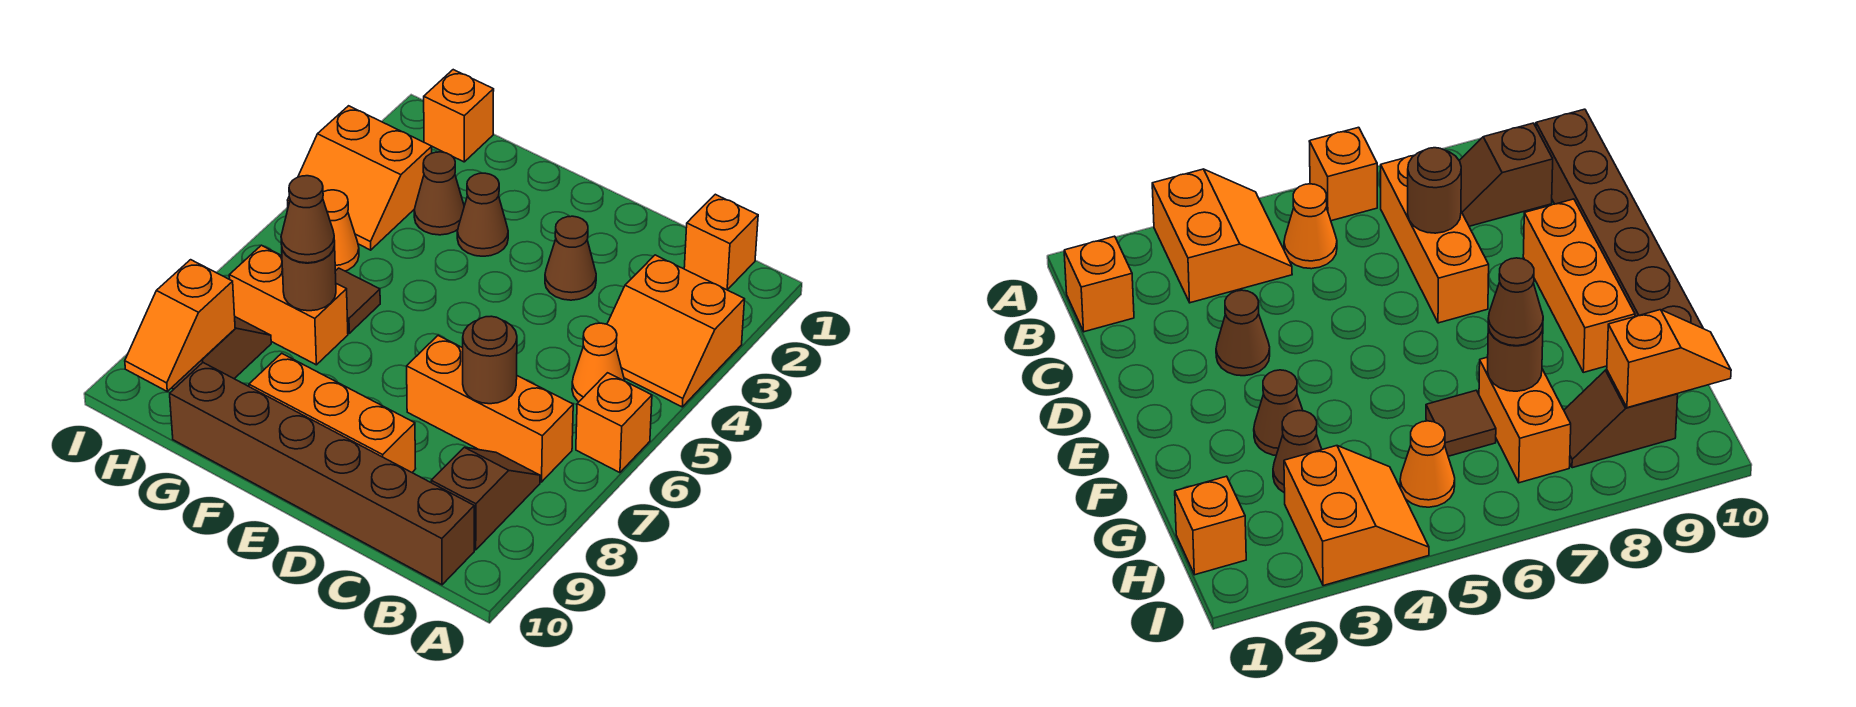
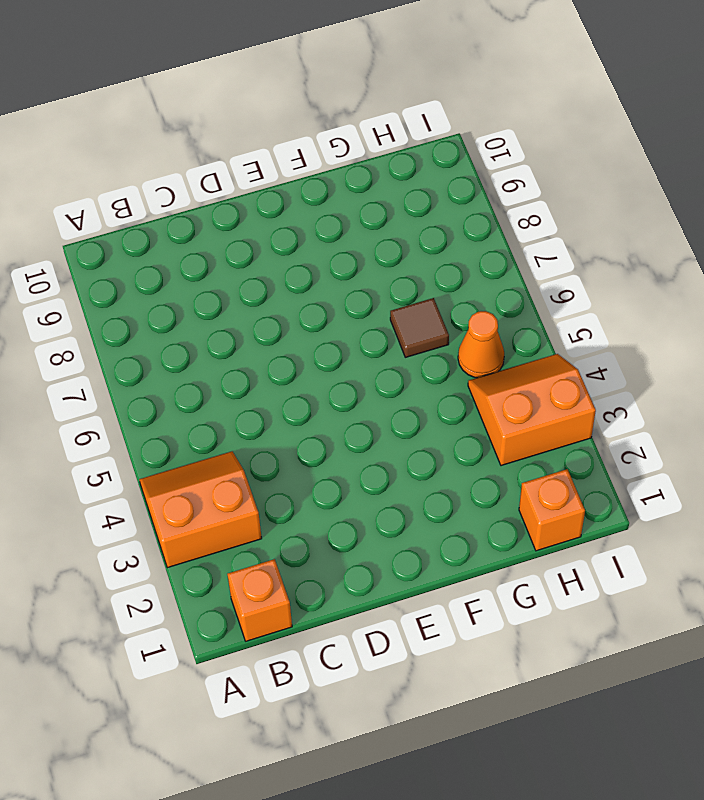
none -> orange 1x1 brick [576,373,652,473]
none -> orange 1x1 cone [572,323,625,402]
none -> orange 1x3 brick [407,335,573,482]

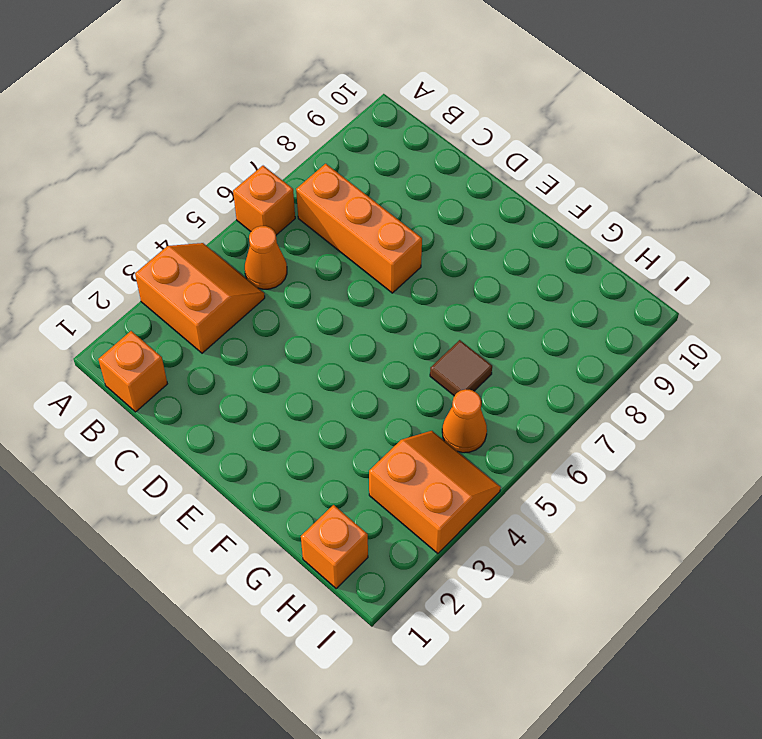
none -> brown 1x2 slope [431,447,540,550]
none -> brown 1x6 brick [170,363,474,585]
none -> brown 1x1 cone [545,216,596,300]

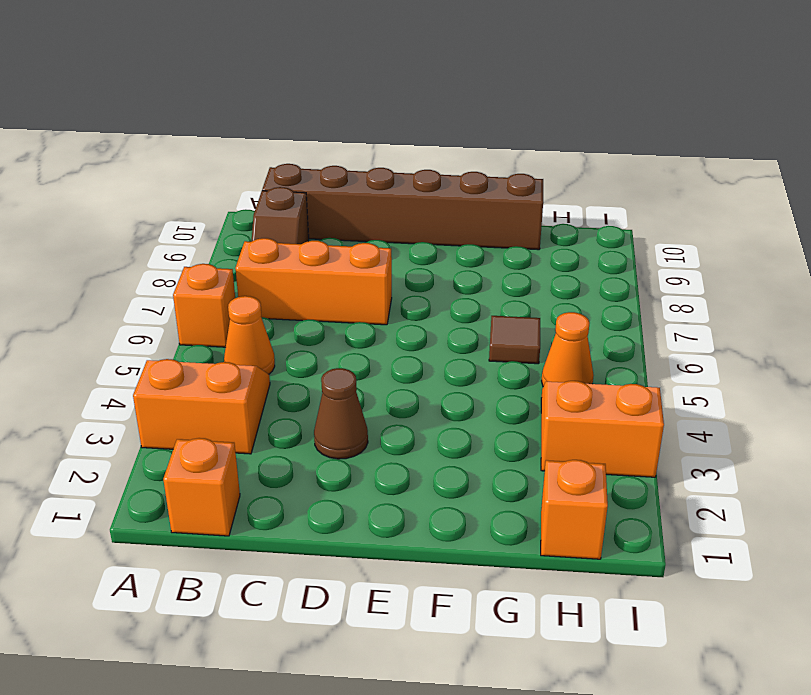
none -> orange 1x3 brick [249,353,416,472]
none -> brown 1x1 cone [457,173,508,256]
none -> brown 1x1 cone [414,152,464,235]

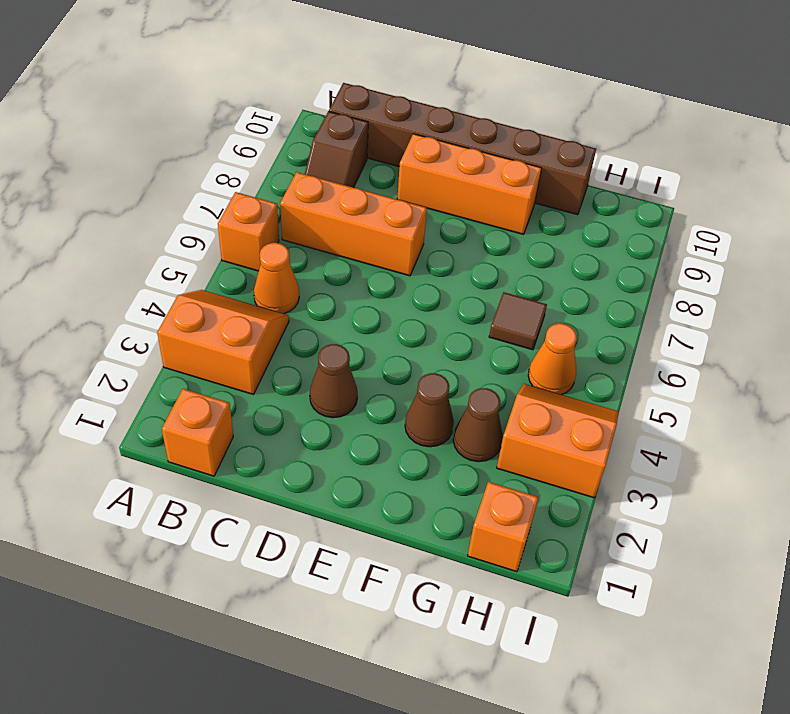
none -> orange 1x2 brick [229,245,348,365]
none -> brown 1x2 slope [172,317,271,389]
none -> brown 1x1 round brick [463,316,517,404]

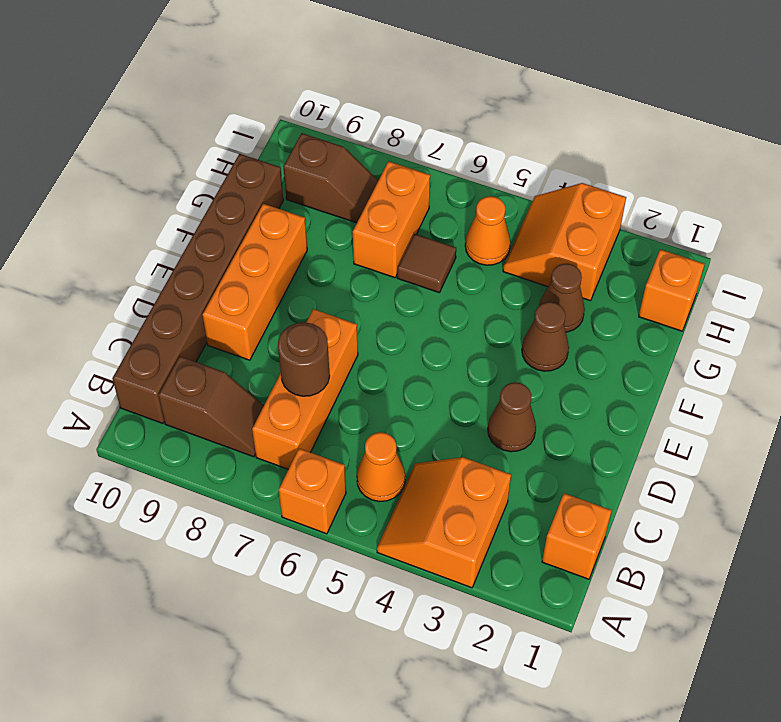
none -> brown 1x1 round brick [282,246,336,311]
none -> orange 1x2 slope [125,260,235,391]
none -> brown 1x1 cone [281,176,335,263]

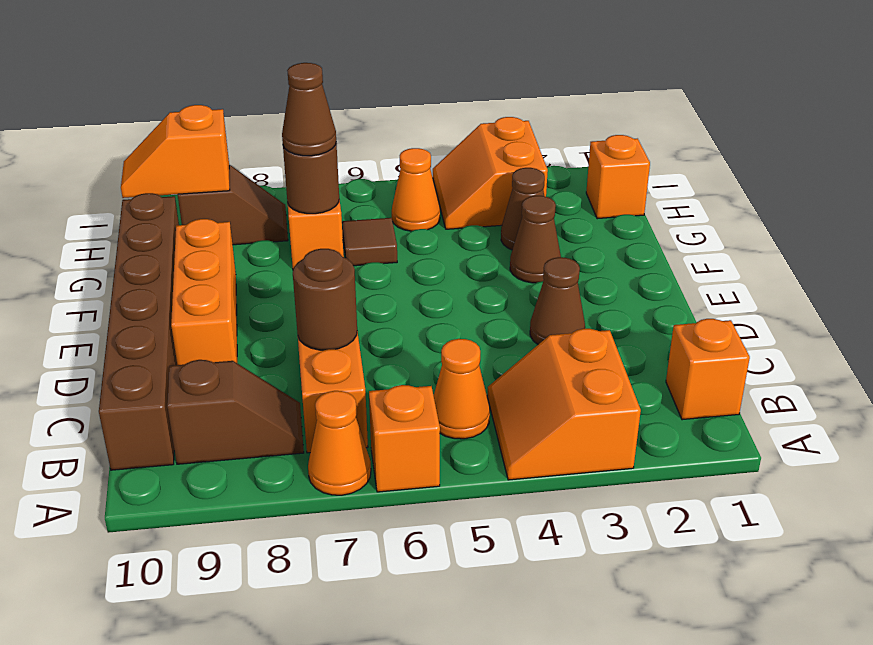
orange 1x1 cone [308,391,371,495] -> none

